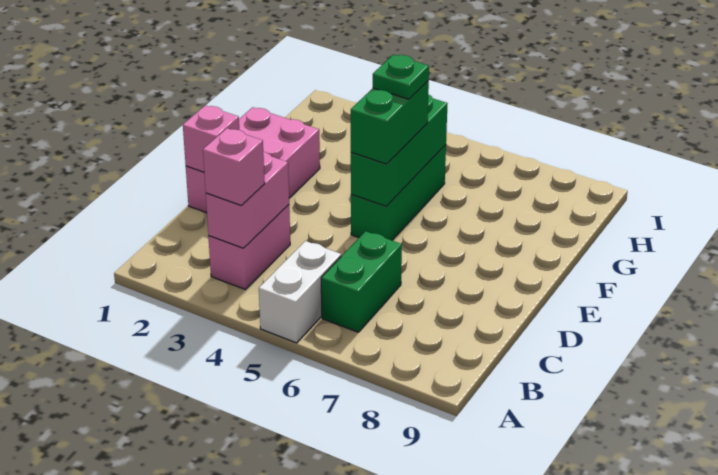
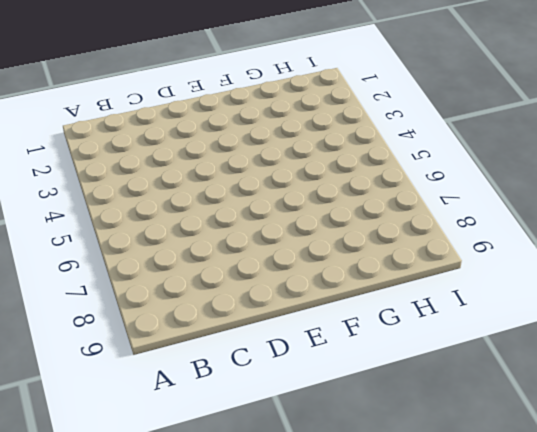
none -> white 1x2 brick [259,241,341,343]
none -> pink 1x2 brick [208,205,290,289]

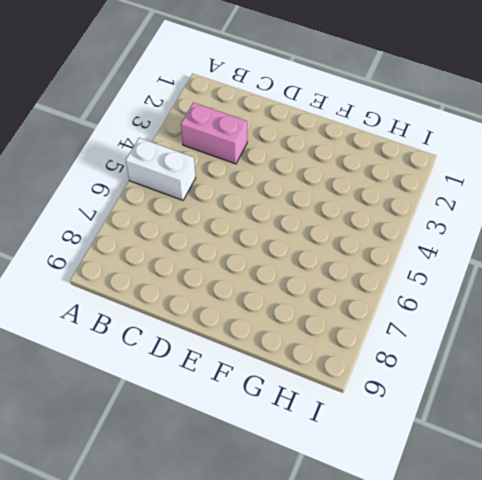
none -> green 1x2 brick [321,231,402,332]
none -> pink 2x3 brick [186,107,320,213]

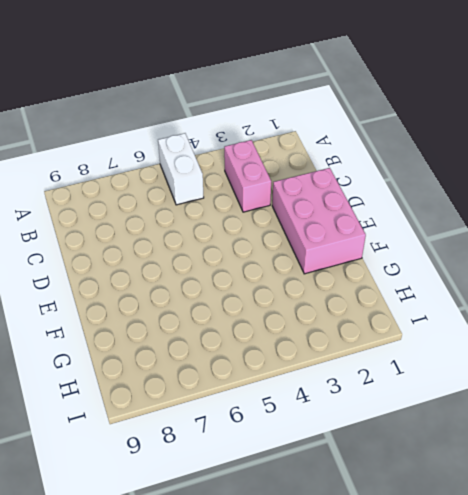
none -> green 1x2 brick [321,231,402,332]
none -> green 1x3 brick [351,145,446,240]

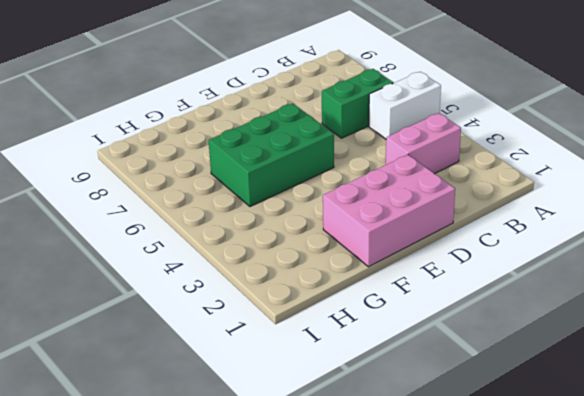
green 2x3 brick [208,103,334,207] -> green 1x3 brick [351,145,446,240]
none -> pink 1x2 brick [206,152,289,248]
none -> pink 1x1 brick [183,105,239,172]

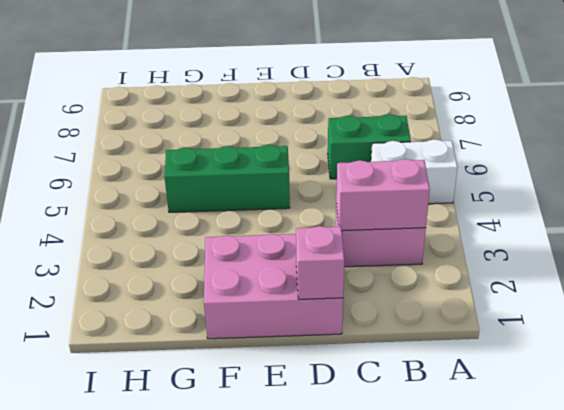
none -> green 1x3 brick [351,95,448,206]
none -> pink 1x1 brick [203,128,265,206]

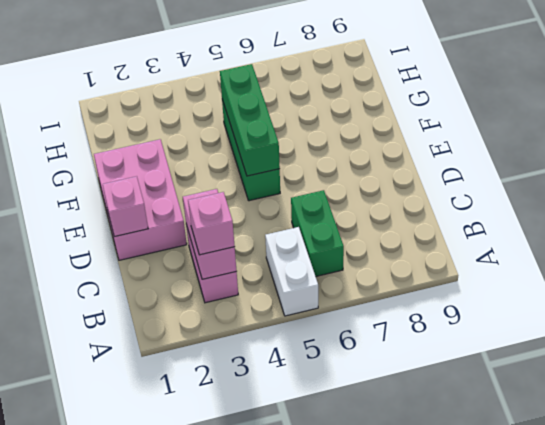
none -> green 1x2 brick [351,81,429,164]
none -> green 1x1 plate [373,55,429,99]

